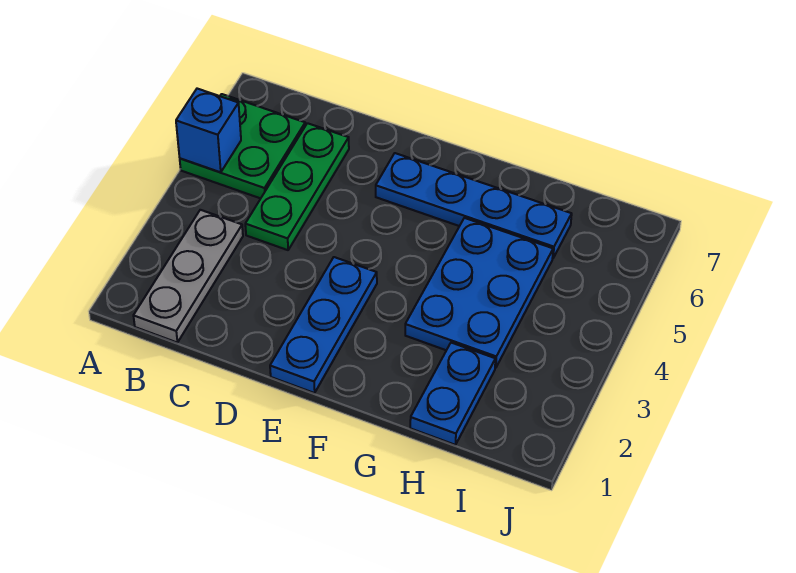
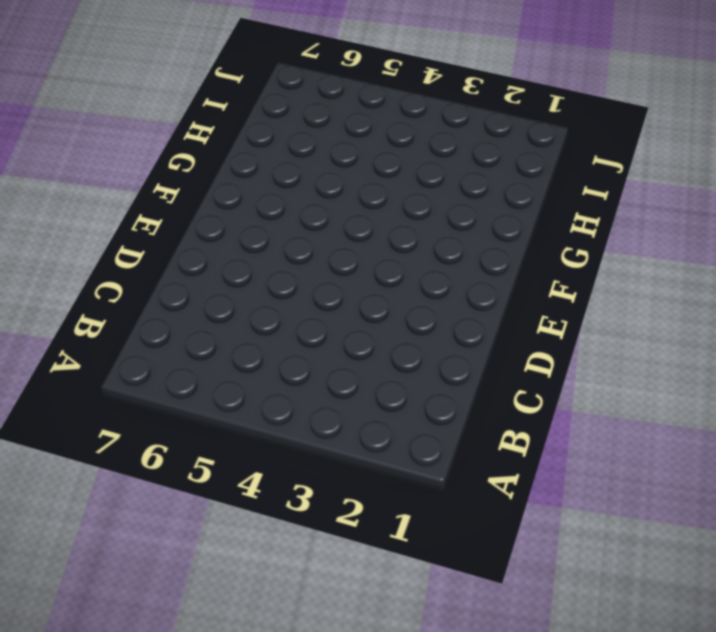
none -> green 2x2 plate [180,94,305,198]
none -> grey 1x3 plate [133,210,243,343]

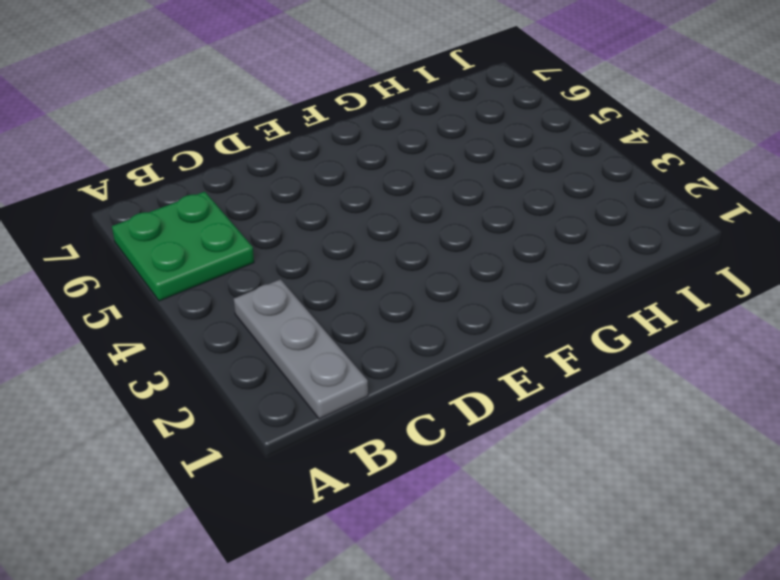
none -> green 1x3 plate [245,123,349,250]
none -> blue 1x3 plate [270,257,377,393]

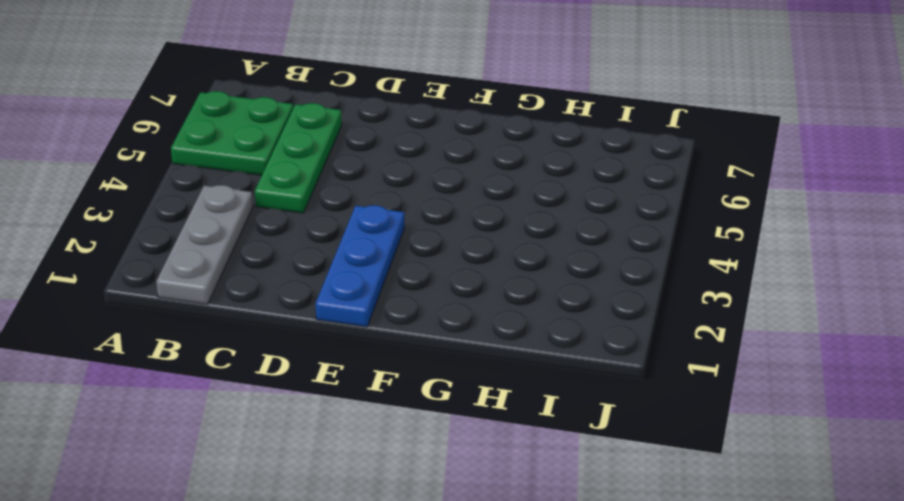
none -> blue 1x4 plate [376,153,572,258]
none -> blue 2x3 plate [405,218,553,368]

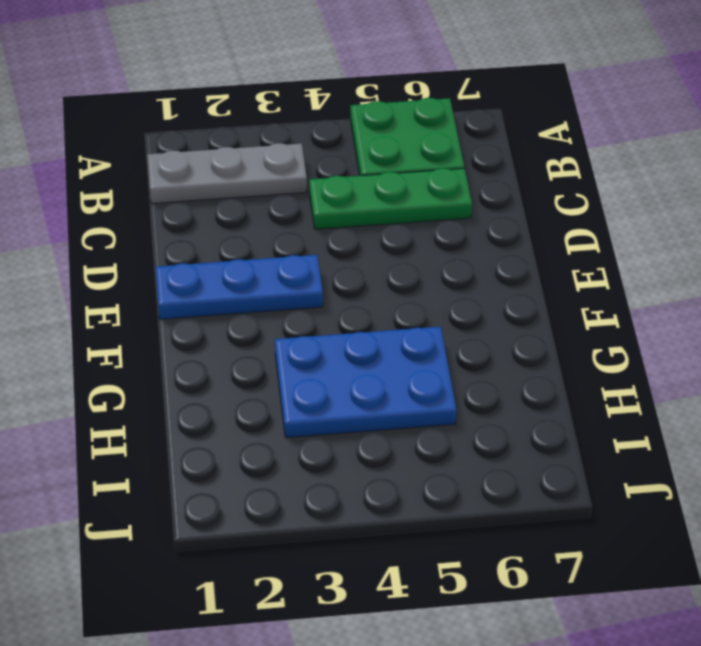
none -> blue 1x4 plate [376,153,572,258]
none -> blue 1x2 plate [410,343,495,445]

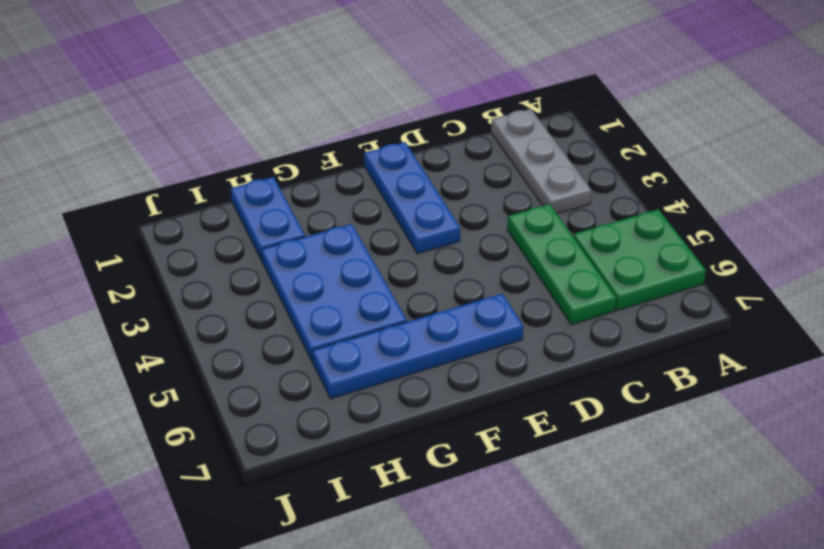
none -> blue 1x1 brick [176,89,241,172]

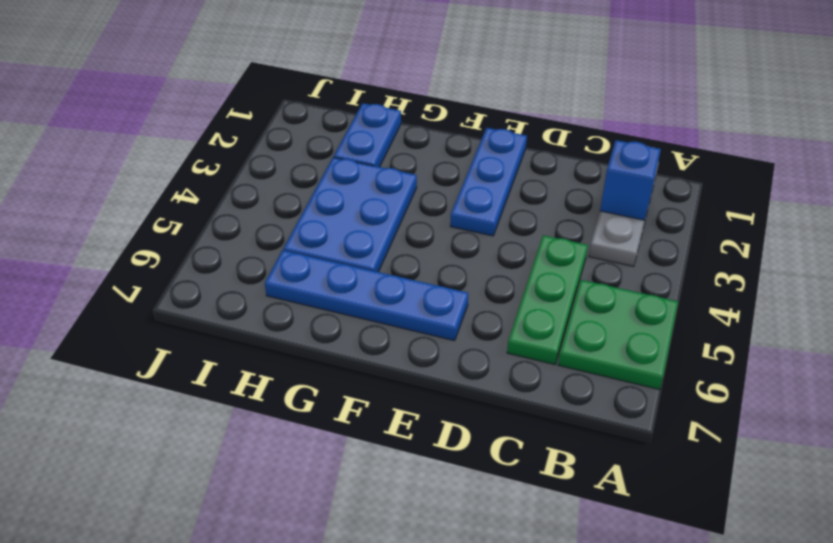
blue 1x1 brick [600,140,661,220] -> blue 1x1 brick moved to [176,89,241,172]

